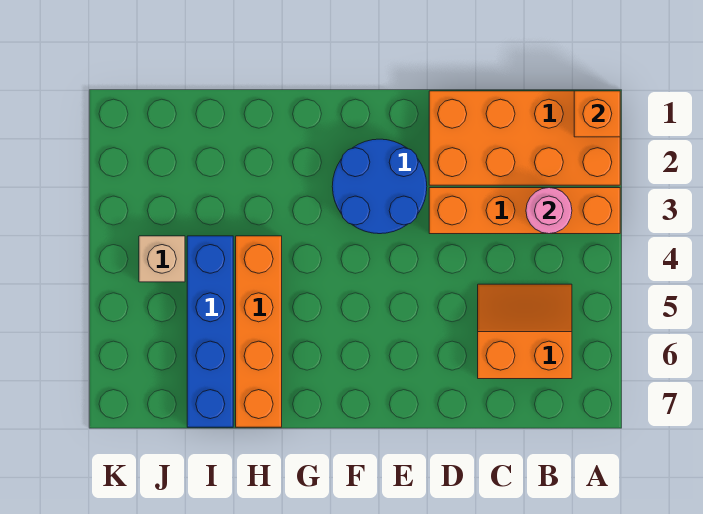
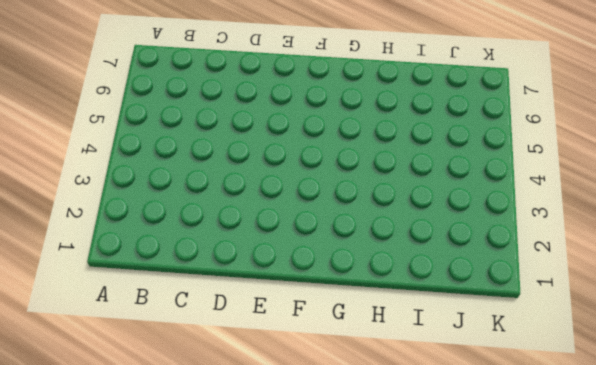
none -> orange 2x4 brick [429,91,620,185]
none -> orange 1x4 brick [429,188,620,234]

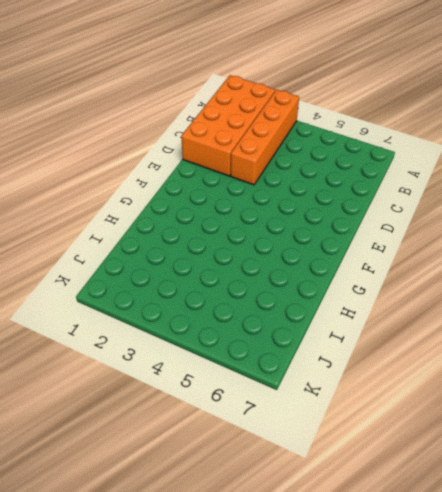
none -> orange 2x2 slope [478,284,572,379]
none -> blue 2x2 round brick [332,139,427,234]

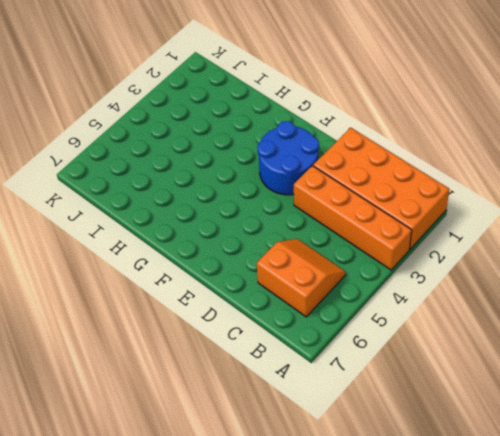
none -> orange 1x4 brick [236,236,282,427]
none -> blue 1x4 brick [187,236,233,427]

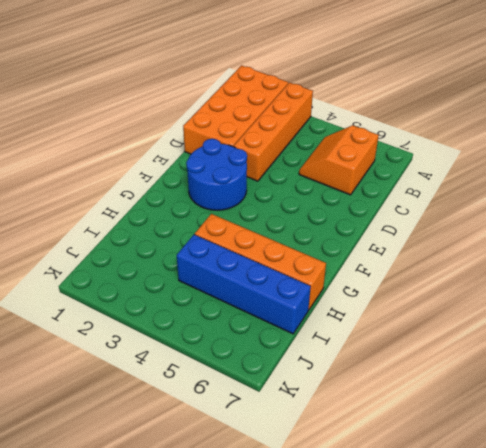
none -> tan 1x1 brick [139,236,185,282]
none -> orange 1x1 brick [574,91,620,137]

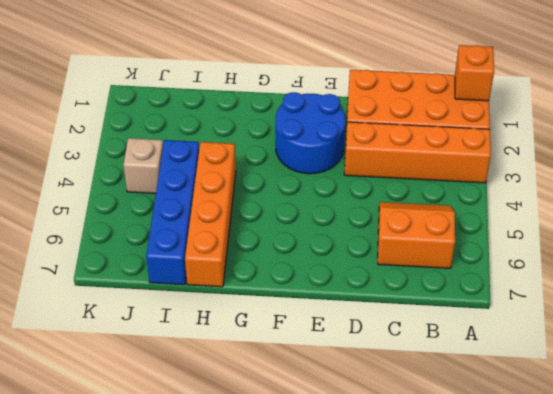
none -> pink 1x1 round brick [526,188,572,234]

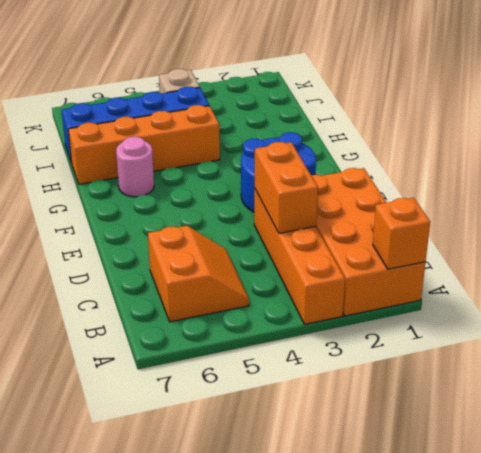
orange 1x2 brick [255,142,318,233] -> none
pink 1x1 round brick [116,137,154,197] -> pink 1x1 round brick moved to [526,188,572,234]

